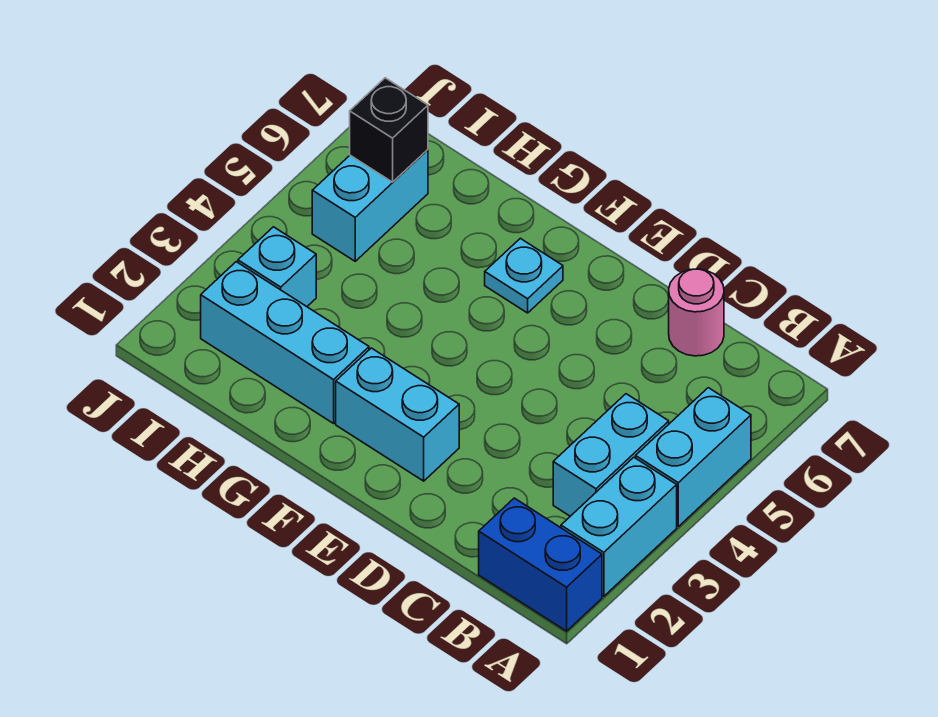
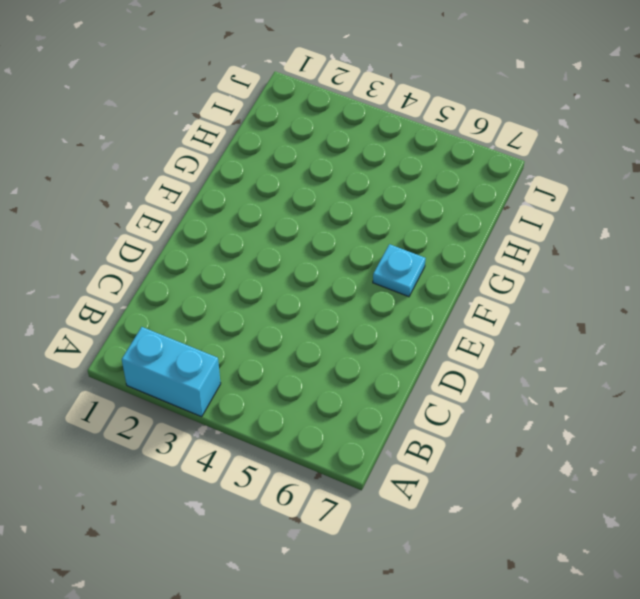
none -> blue 1x2 brick [479,498,602,631]
none -> cyan 1x2 brick [636,388,751,527]

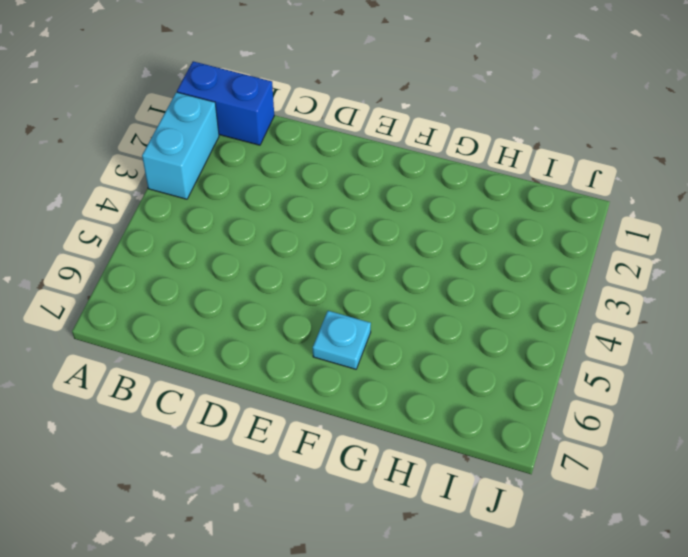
none -> cyan 1x2 brick [636,388,751,527]
none -> cyan 1x2 brick [553,394,669,516]

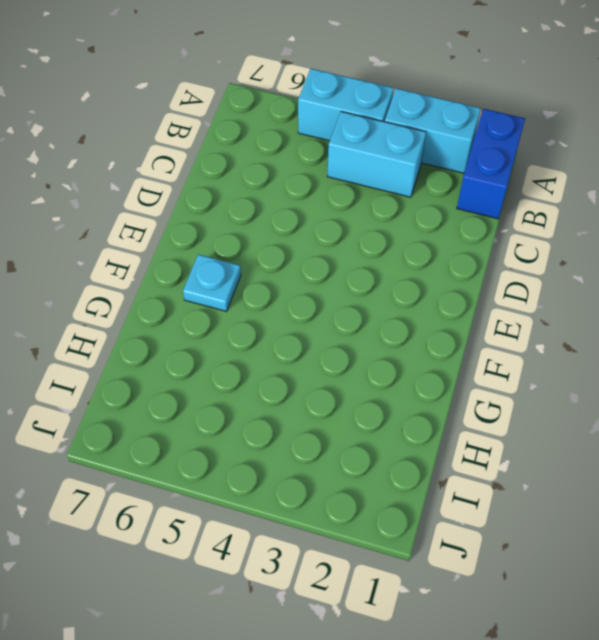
none -> pink 1x1 round brick [669,269,724,356]
none -> cyan 1x2 brick [336,348,459,481]

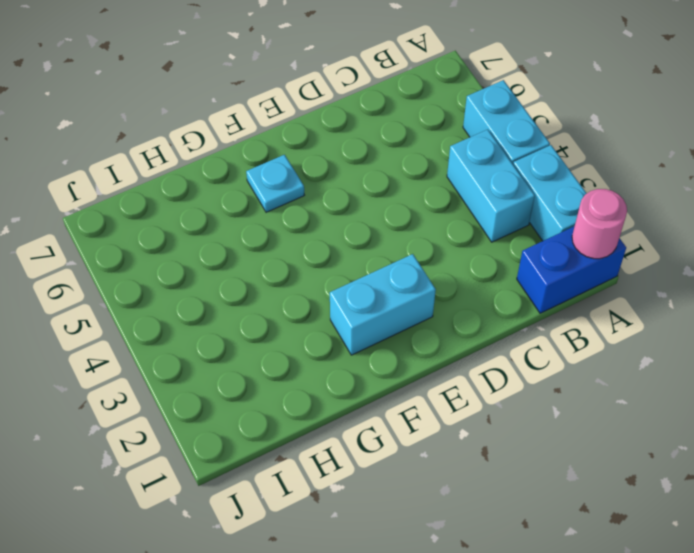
pink 1x1 round brick [572,189,627,259] -> pink 1x1 round brick moved to [669,269,724,356]
none -> cyan 1x3 brick [201,262,369,423]
none -> cyan 1x1 brick [238,227,316,307]

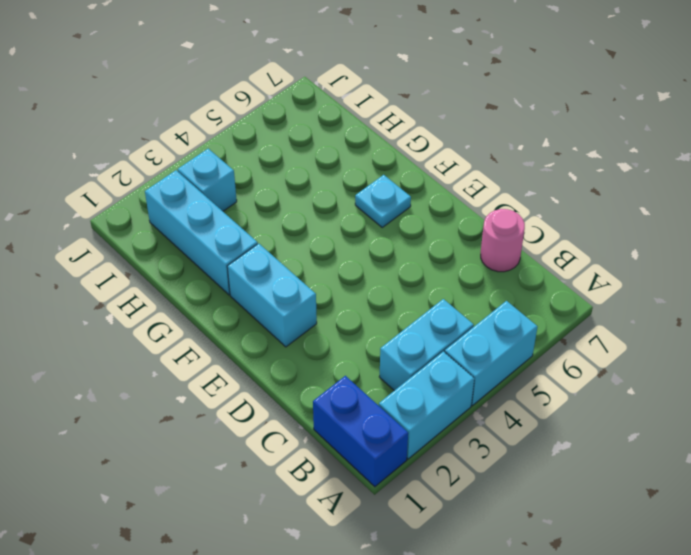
none -> cyan 1x2 brick [312,150,428,261]
none -> black 1x1 brick [350,78,428,182]

